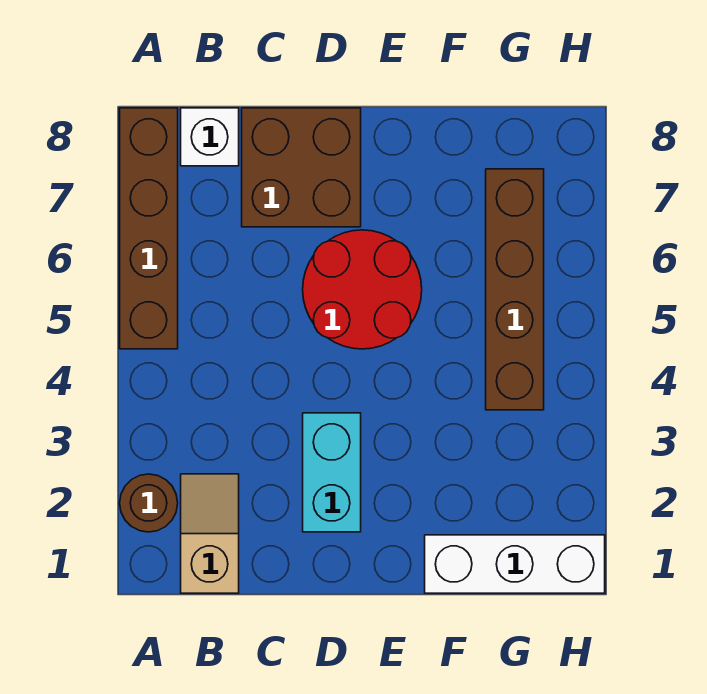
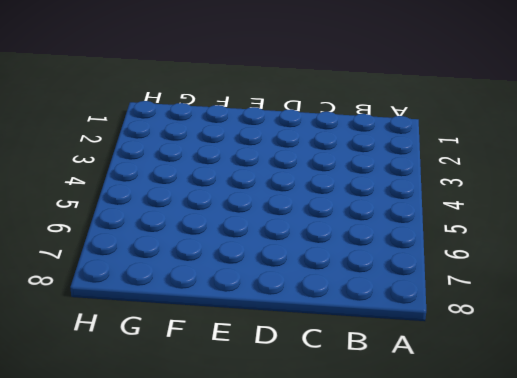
none -> brown 1x1 round brick [120,474,178,532]
none -> brown 1x4 brick [120,108,178,349]

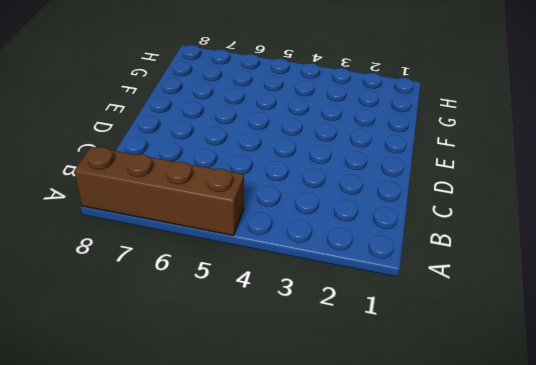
none -> brown 1x1 round brick [120,474,178,532]
none -> tan 1x2 slope [181,474,239,593]

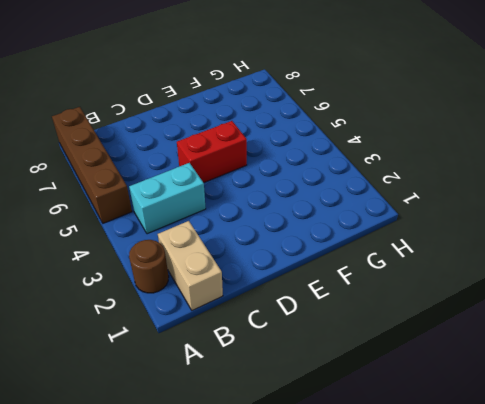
tan 1x2 brick [158,221,223,310] -> tan 1x2 slope [181,474,239,593]
cyan 1x2 brick [129,163,206,234] -> cyan 1x2 brick turned to [303,413,361,532]
red 1x2 brick [177,121,247,183] -> red 2x2 round brick [303,230,422,349]
none -> white 1x1 brick [181,108,239,166]
none -> brown 2x2 brick [242,108,361,227]

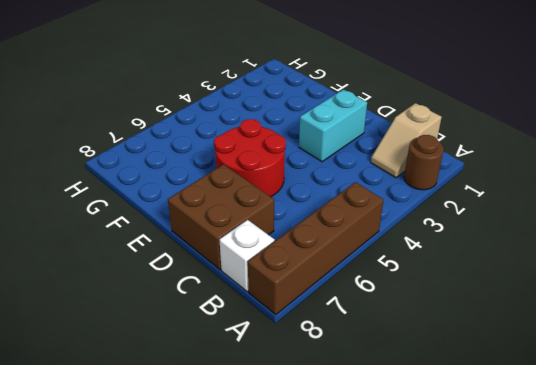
none -> white 1x3 brick [425,535,605,593]
none -> brown 1x4 brick [486,169,544,410]

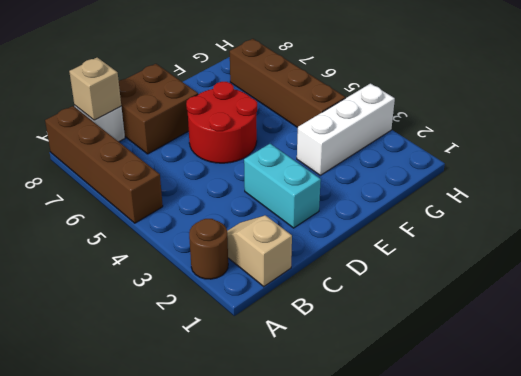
tan 1x1 brick [69,58,121,120] -> none
white 1x3 brick [297,84,395,175] -> white 1x3 brick moved to [425,535,605,593]

